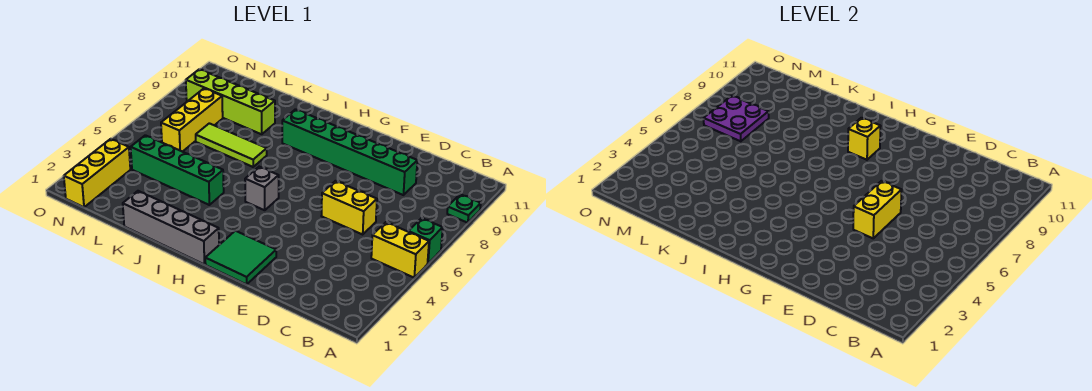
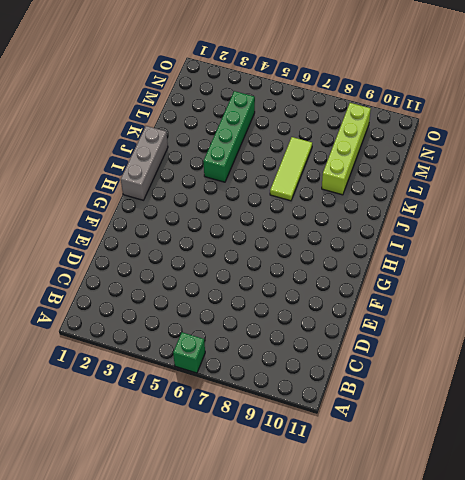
grey 1x3 brick [121,126,168,200] -> grey 1x4 brick [123,191,219,264]
none -> yellow 1x2 brick [371,222,429,278]
none -> green 1x1 plate [447,194,481,223]
none -> yellow 1x2 brick [322,181,377,234]

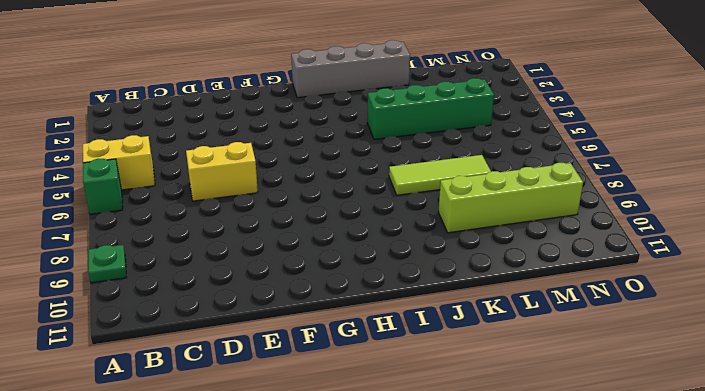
none -> green 1x6 brick [282,109,417,195]
none -> green 2x2 tile [205,231,276,284]
none -> grey 1x1 brick [245,167,279,210]

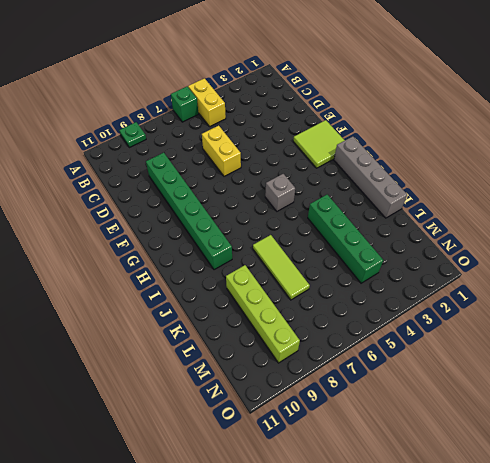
lime 2x2 tile [293,120,345,168] -> green 2x2 tile [205,231,276,284]
none -> yellow 1x3 brick [161,88,223,152]
none -> yellow 1x3 brick [64,139,130,207]
none -> yellow 1x2 brick [853,181,902,238]

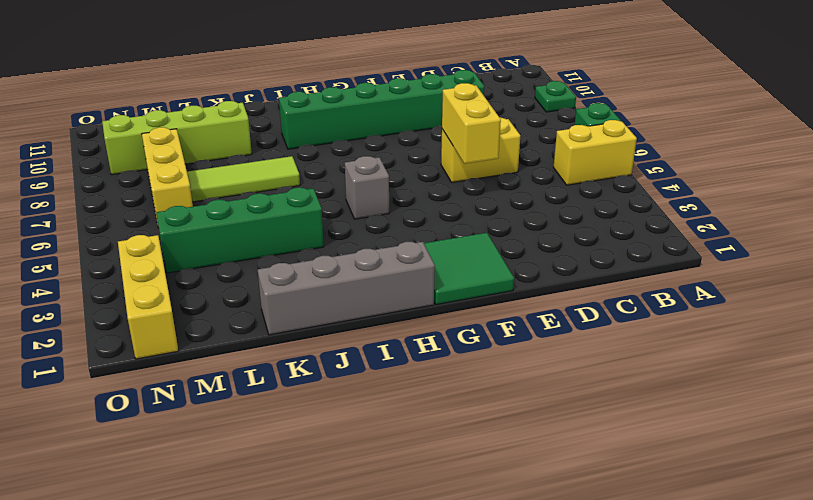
none -> yellow 1x1 brick [848,118,881,160]
none -> purple 2x2 plate [704,96,769,141]

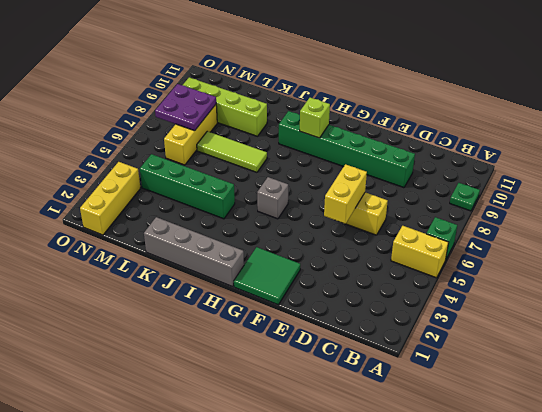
lime 1x1 brick [300,98,330,138] -> yellow 1x1 brick [848,118,881,160]

